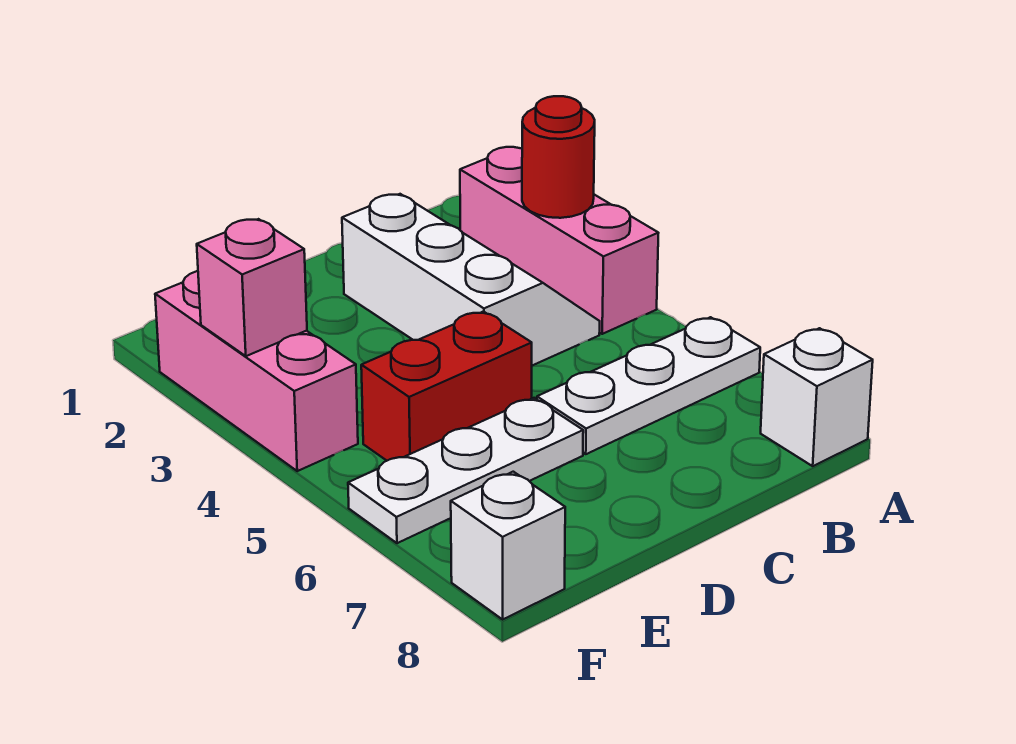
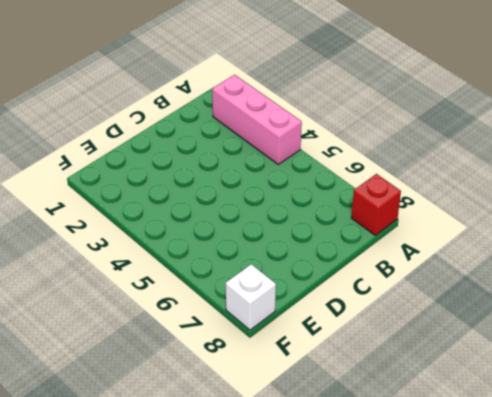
red 1x1 brick [351,174,401,235] -> white 1x1 brick [761,328,873,466]
none -> white 1x3 plate [537,317,760,454]
none -> white 2x3 slope [342,194,600,366]

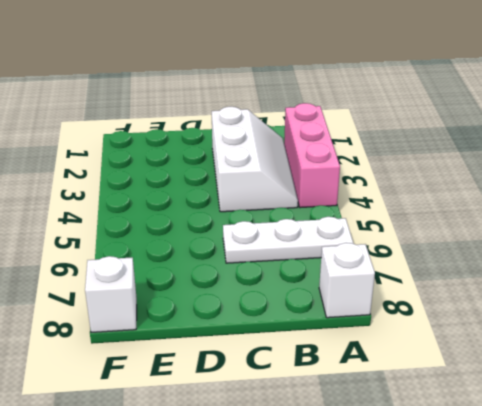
none -> red 1x2 brick [361,312,532,461]
none -> white 1x3 plate [348,398,583,543]

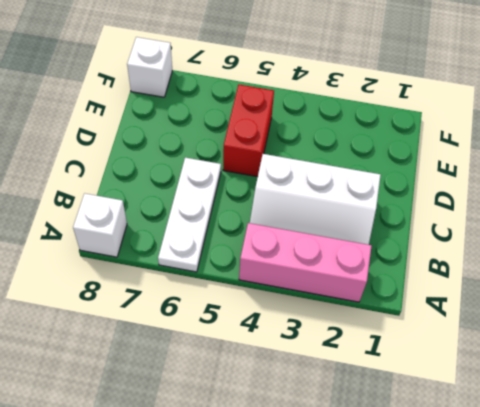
none -> white 1x3 plate [348,398,583,543]
none -> pink 1x3 brick [155,271,358,471]

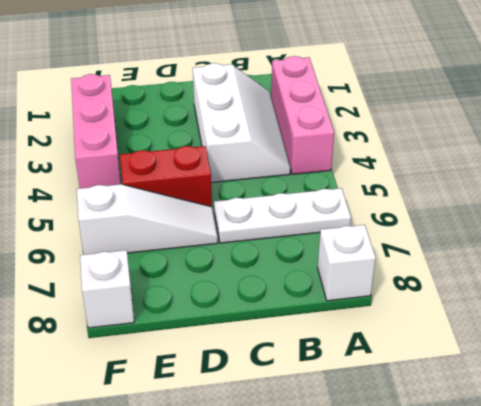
white 1x3 slope [77,184,218,255] -> white 1x3 plate [348,398,583,543]
none -> red 1x1 round brick [522,96,595,218]
none -> pink 1x1 brick [197,219,307,356]

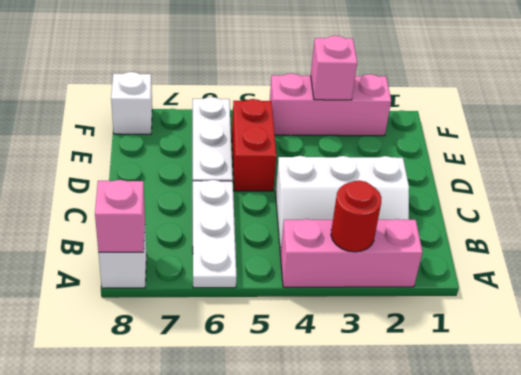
pink 1x1 brick [95,180,145,252] -> none

